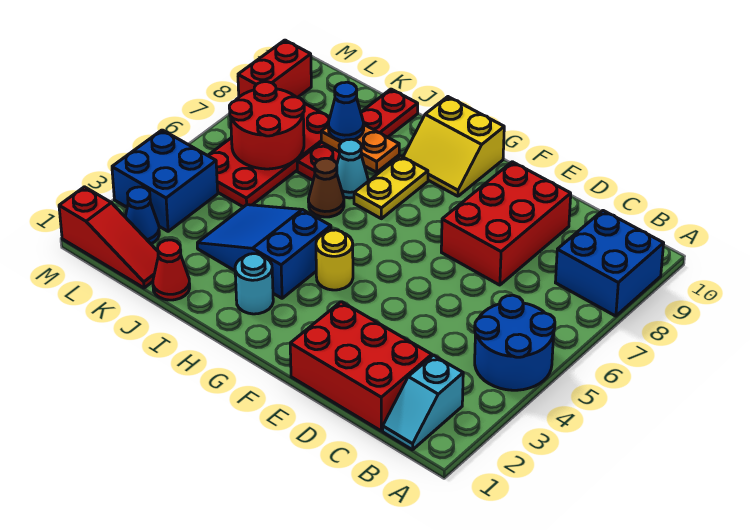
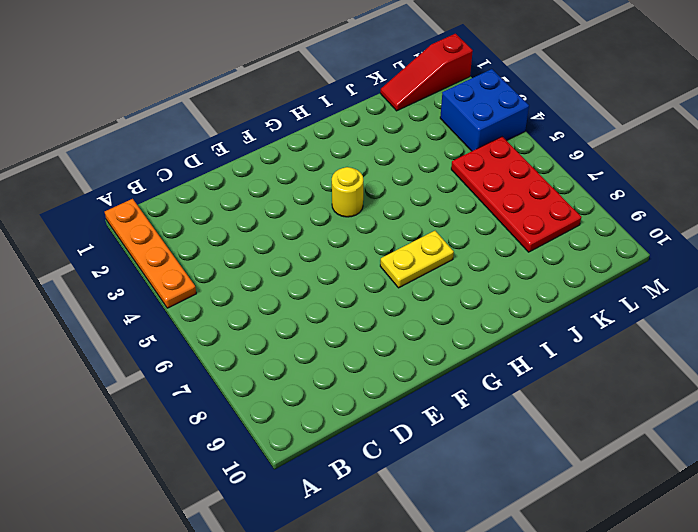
orange 1x4 plate [105,199,196,308] -> blue 2x2 round brick [475,295,555,390]
yellow 1x2 plate [380,231,454,288] -> yellow 1x2 plate turned to [354,156,428,219]
none -> blue 2x2 brick [555,211,664,316]
none -> cyan 1x2 slope [383,355,463,450]
none -> red 2x3 brick [290,302,432,431]

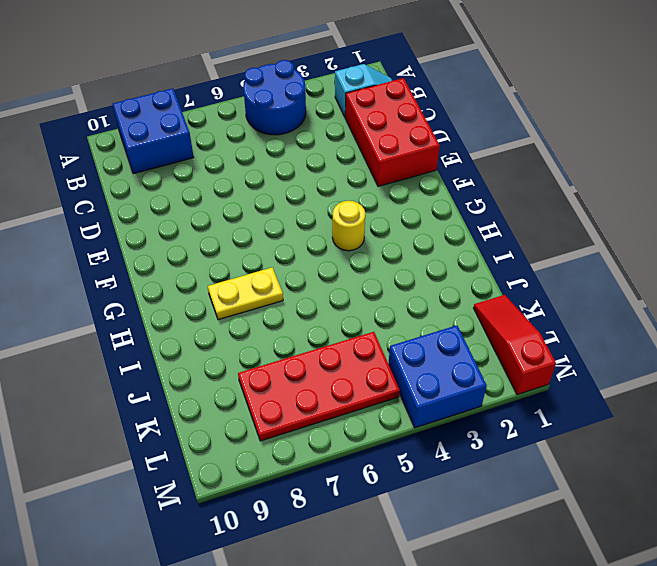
none -> red 2x3 brick [441,162,571,285]
none -> yellow 2x2 slope [403,97,504,196]
none -> cyan 1x1 round brick [235,254,273,314]

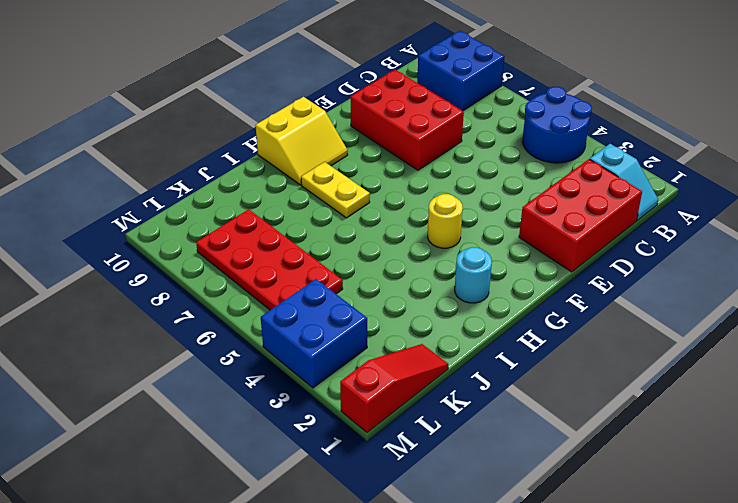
none -> blue 2x3 slope [197,205,331,298]
none -> brown 1x1 cone [308,158,344,217]
none -> cyan 1x1 cone [337,139,368,198]

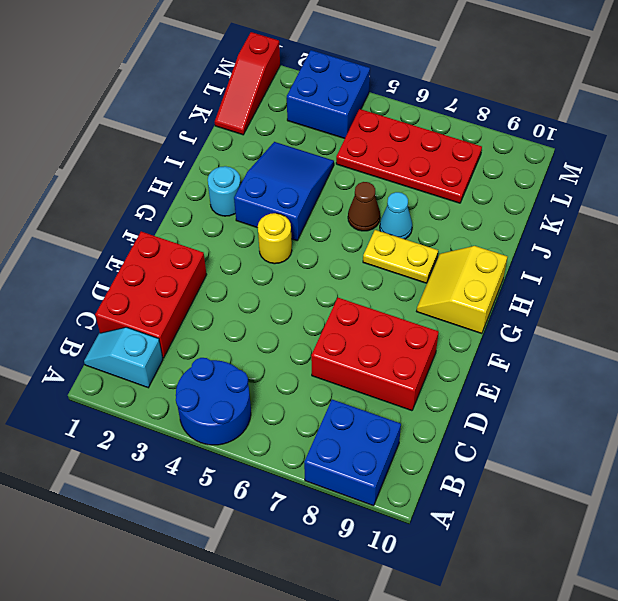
none -> red 1x1 cone [153,240,190,300]
none -> red 1x4 plate [297,89,418,180]
none -> blue 1x1 cone [125,187,159,244]

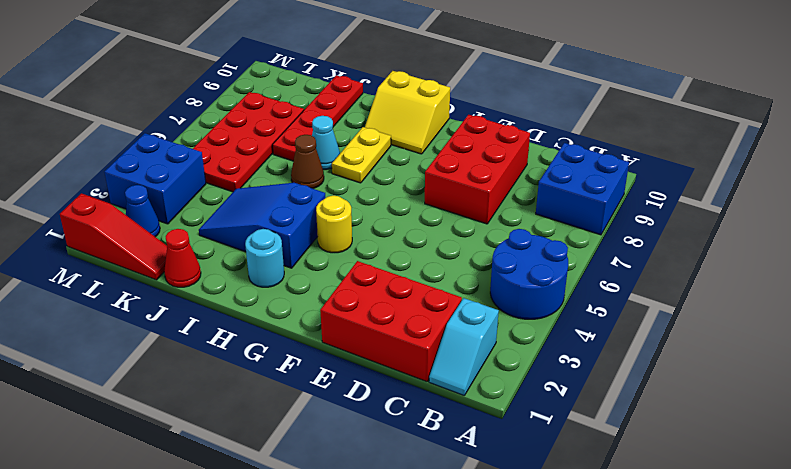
none -> red 1x2 brick [238,40,311,98]
none -> orange 1x2 plate [321,125,399,172]
none -> red 2x2 round brick [229,82,304,169]

